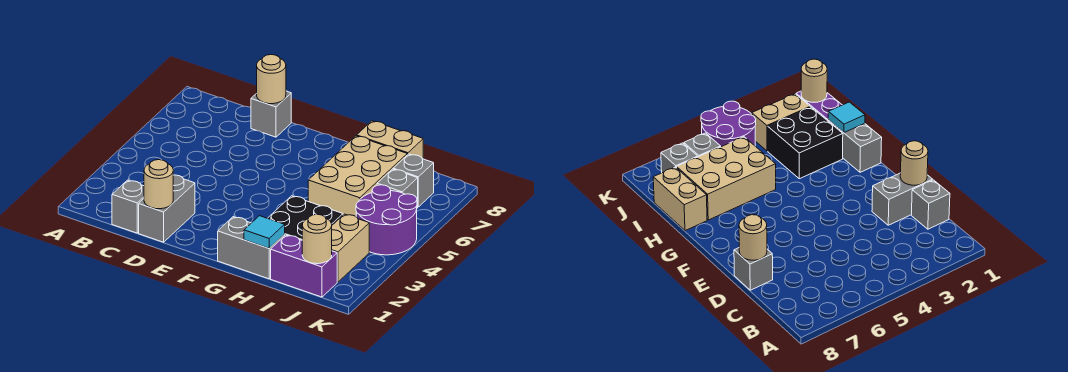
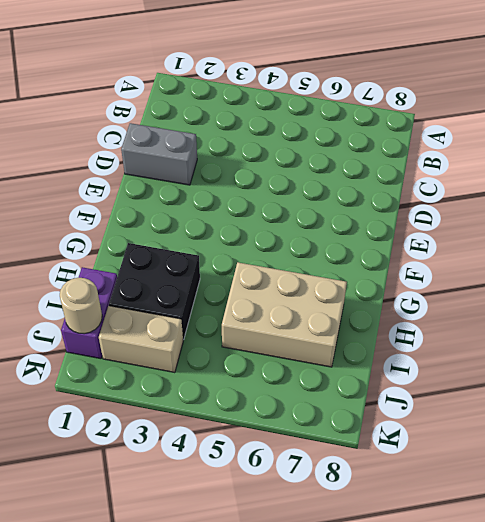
none -> grey 1x1 brick [112,180,144,233]
none -> grey 1x1 brick [251,91,291,137]
none -> grey 1x2 brick [218,217,285,279]

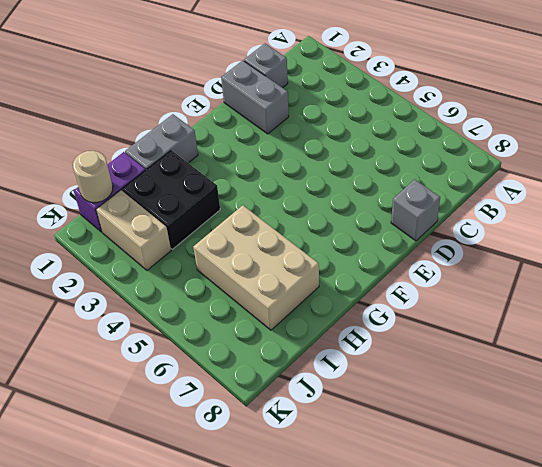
none -> tan 1x2 brick [357,121,423,159]
none -> purple 2x2 round brick [356,185,417,255]
none -> grey 1x1 brick [377,169,418,208]

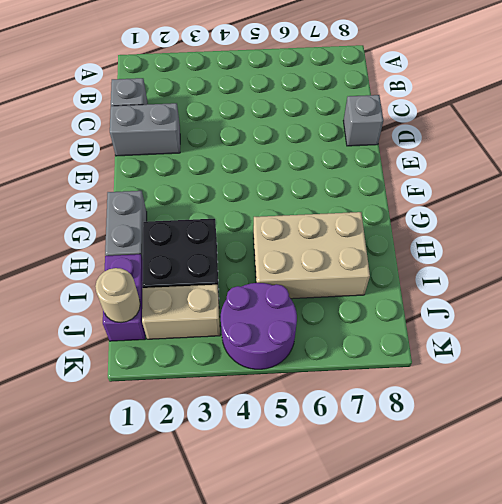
none -> tan 1x2 brick [357,121,423,159]
none -> grey 1x1 brick [377,169,418,208]
none -> grey 1x1 brick [393,154,434,207]

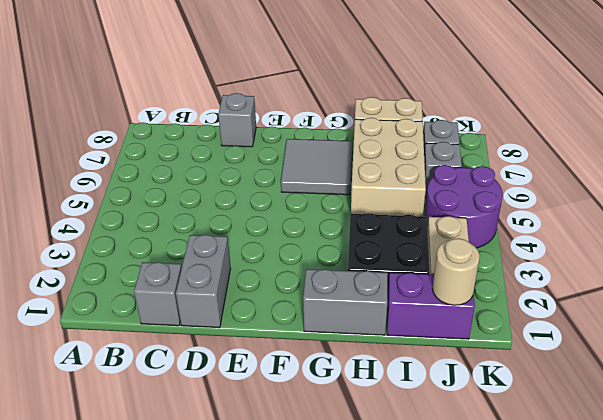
grey 2x2 tile [281,139,352,195] -> none
none -> tan 1x1 round brick [144,160,173,209]
none -> tan 1x1 round brick [257,55,286,104]
none -> cyan 1x1 tile [244,216,285,248]

